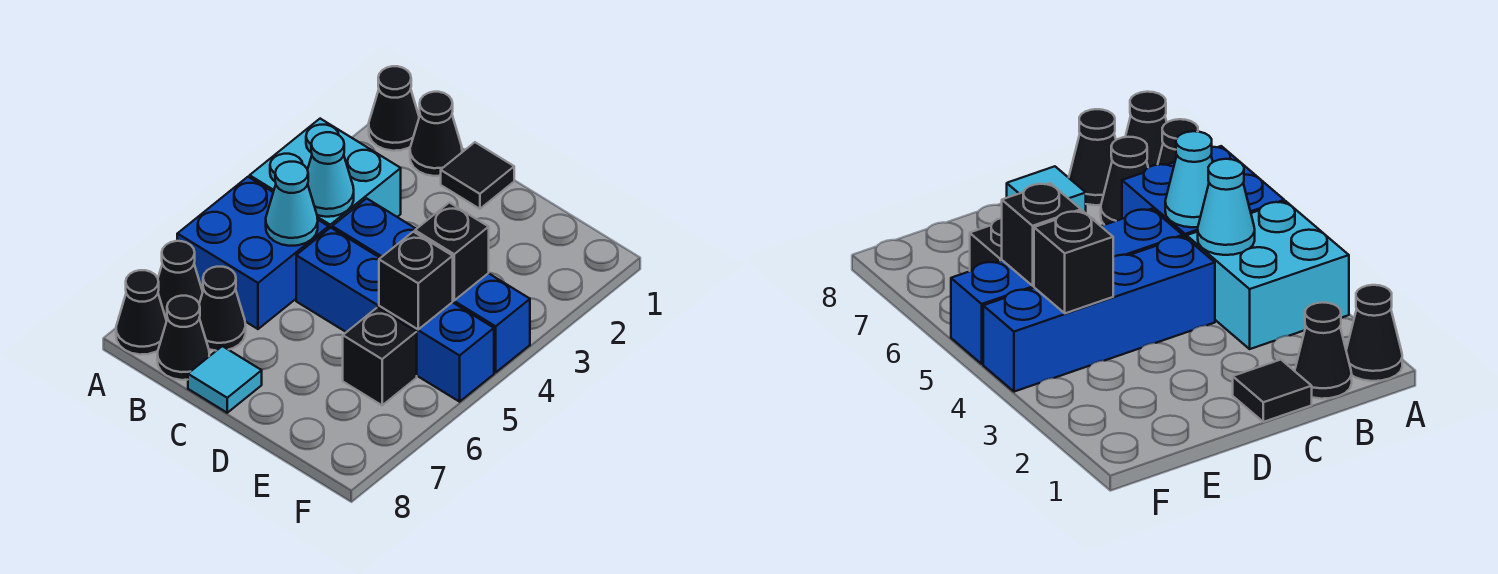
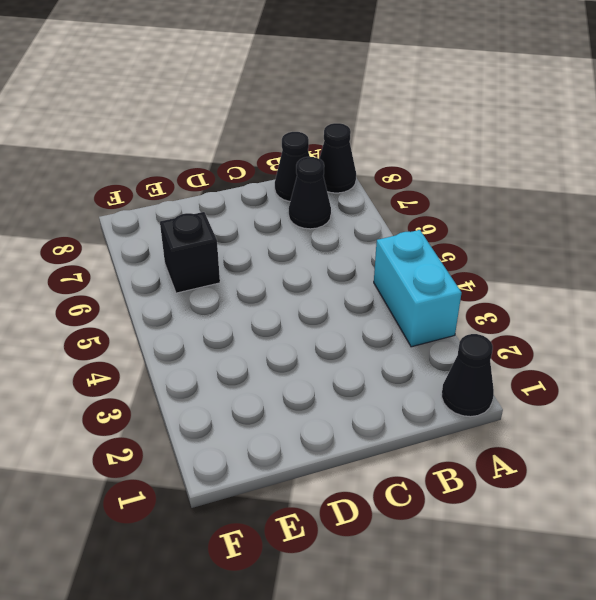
cyan 1x2 brick [374,230,461,347] -> cyan 2x2 brick [250,119,401,228]
none -> blue 2x2 brick [177,177,329,329]
none -> black 1x1 cone [158,241,203,321]
none -> black 1x1 cone [410,92,462,176]

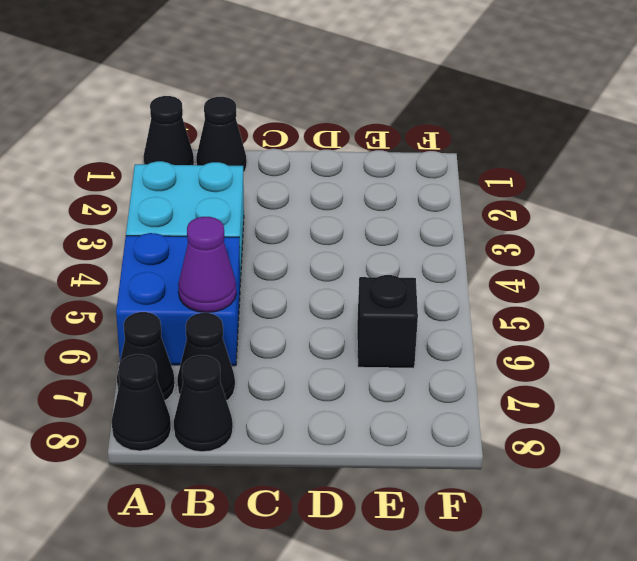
purple 1x1 cone [178,217,236,312] -> none
none -> black 1x1 tile [441,142,514,209]
none -> blue 1x4 brick [332,198,530,372]
none -> blue 1x4 brick [296,227,494,402]

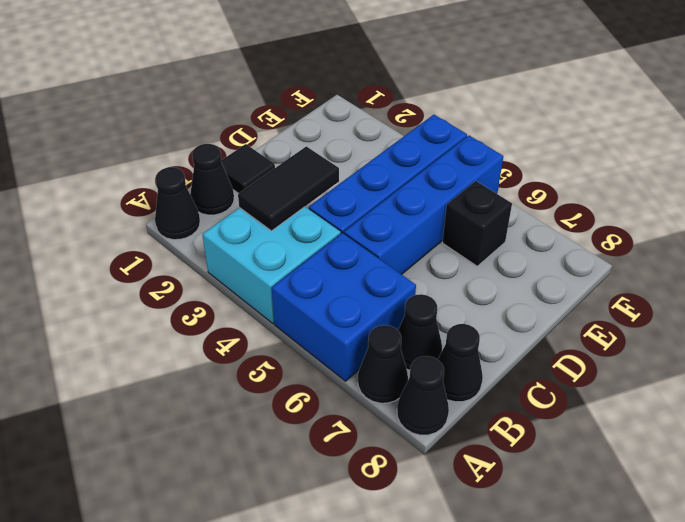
black 1x2 tile [238,146,339,231] -> none
none -> cyan 1x1 tile [188,346,262,413]
none -> cyan 1x1 cone [307,132,354,217]
none -> cyan 1x1 cone [266,162,318,246]

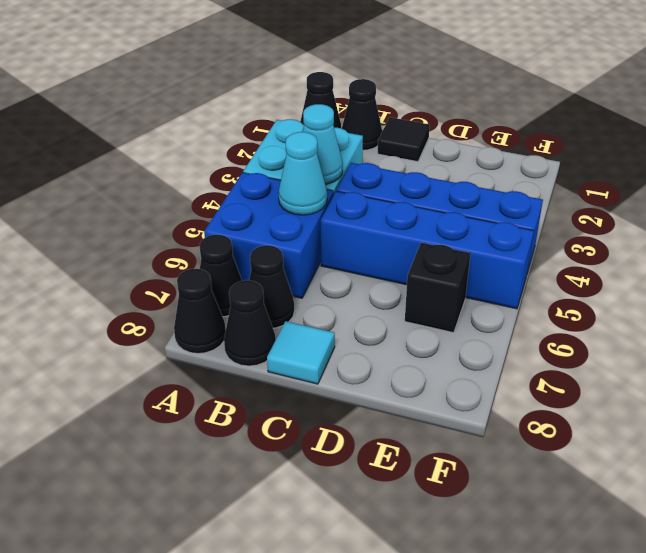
none -> black 1x1 brick [415,203,489,300]
none -> black 1x1 brick [379,232,453,329]

